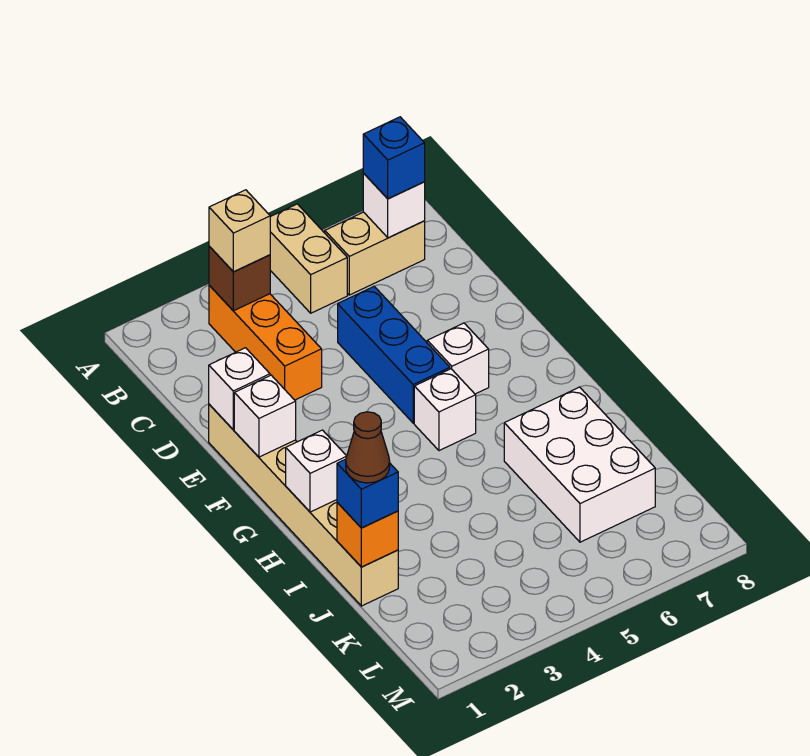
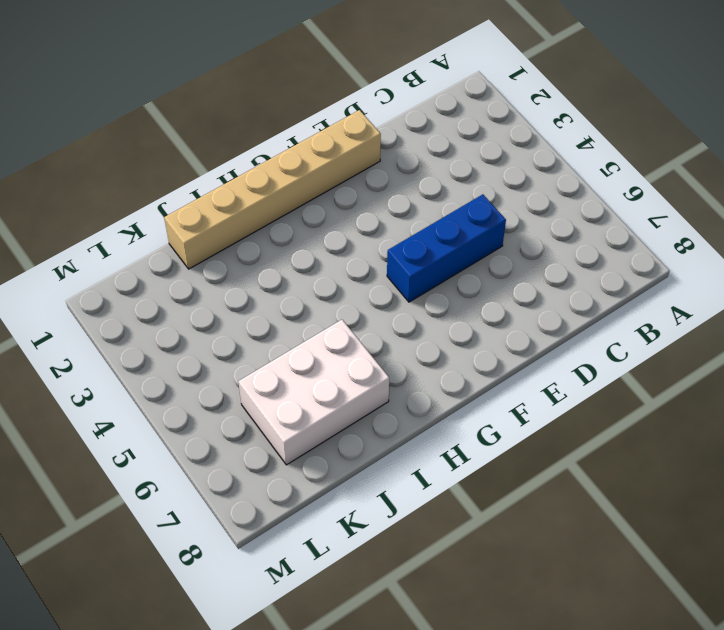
none -> tan 1x2 brick [270,204,347,313]
none -> orange 1x3 brick [209,285,322,400]
none -> tan 1x2 brick [325,212,425,295]

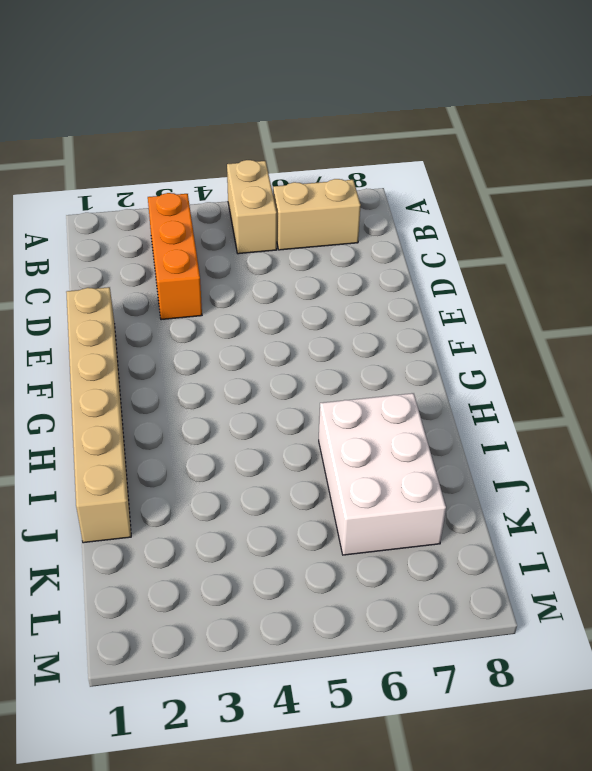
none -> blue 1x3 brick [338,286,450,423]
none -> white 1x1 brick [427,323,489,394]
none -> white 1x1 brick [414,369,476,451]

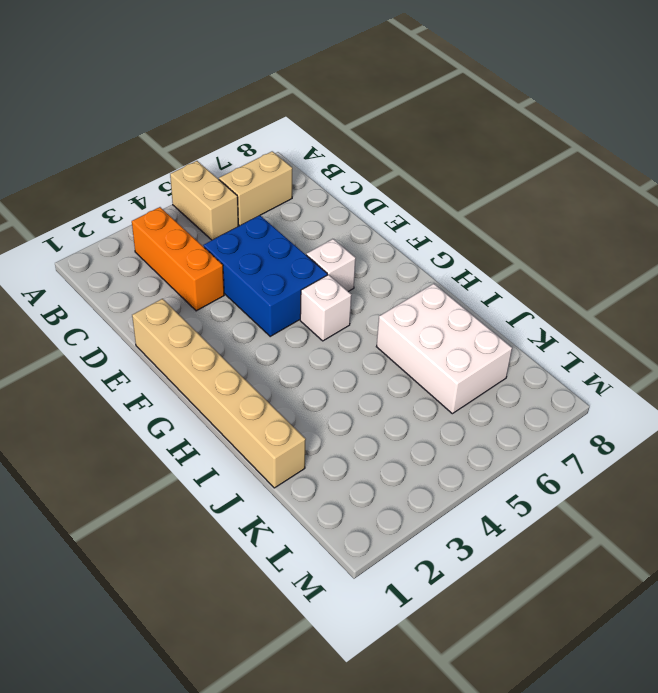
blue 2x3 brick [203,216,327,336] -> blue 1x3 brick [338,286,450,423]
none -> brown 1x1 brick [209,246,270,311]
none -> white 1x1 brick [363,173,425,238]
none -> white 1x1 brick [209,348,270,430]

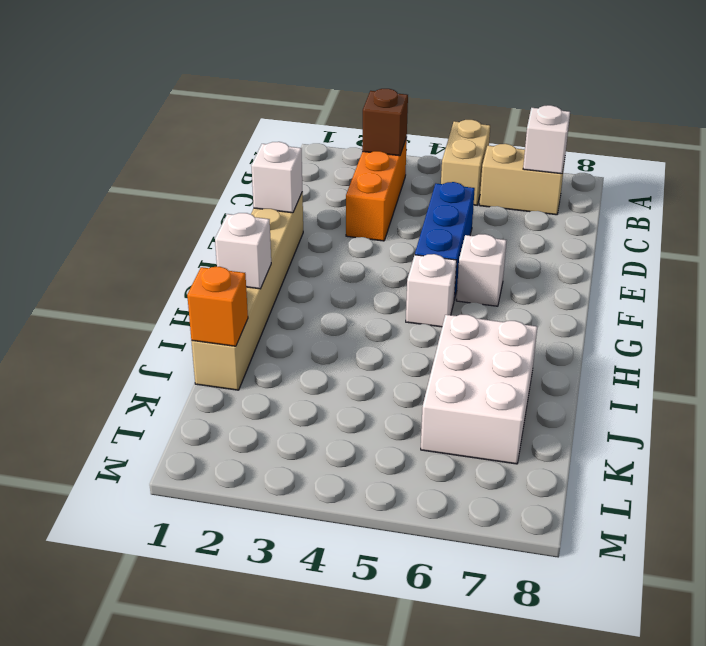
none -> white 1x1 brick [234,375,296,457]
none -> tan 1x1 brick [209,190,270,272]
none -> blue 1x1 brick [363,117,425,199]

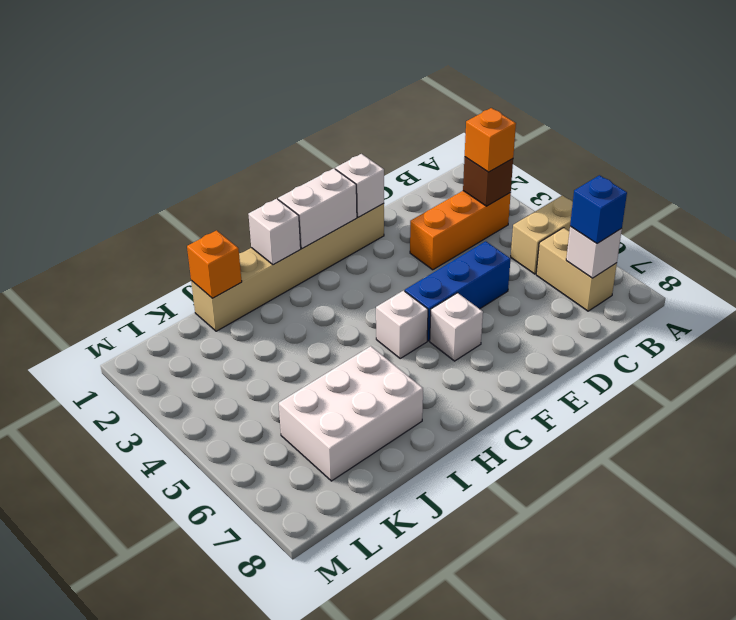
orange 1x1 brick [465,108,516,172] -> tan 1x1 brick [209,190,270,272]
white 1x2 brick [278,168,357,249] -> white 1x1 brick [234,375,296,457]
none -> blue 1x1 brick [337,459,398,528]
none -> brown 1x1 cone [346,412,390,483]

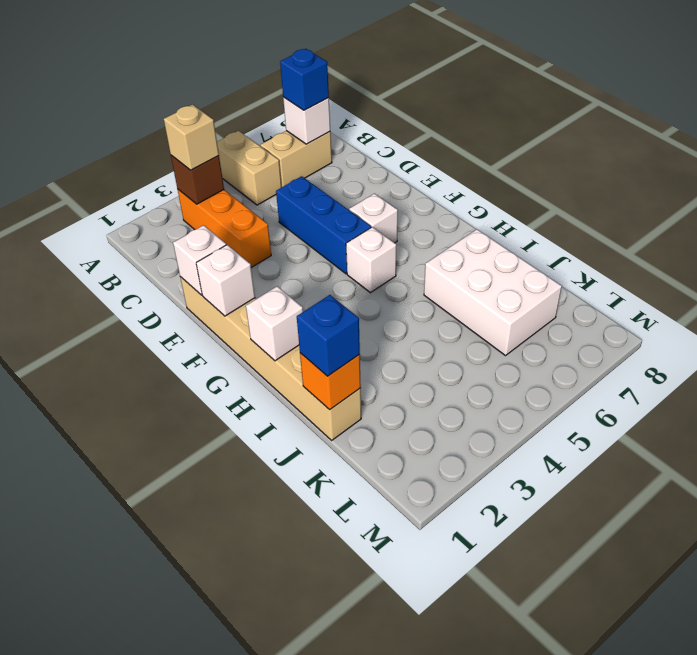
none -> brown 1x1 cone [346,412,390,483]

